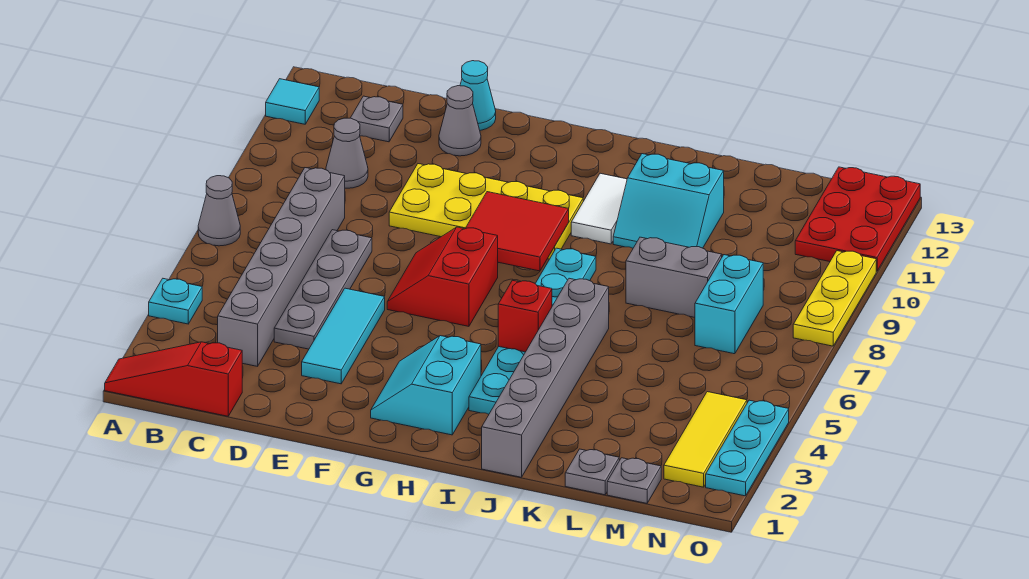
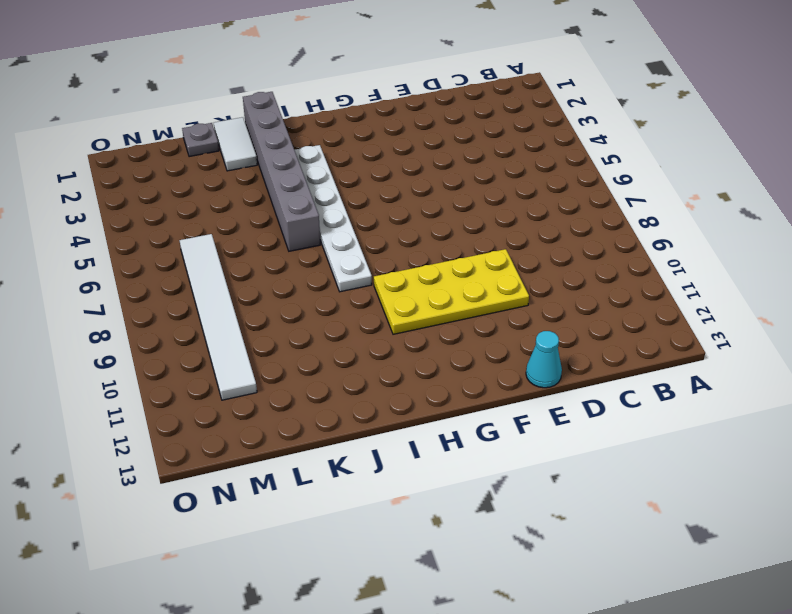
white 1x6 plate [295,145,372,292] -> cyan 1x6 plate [469,248,596,414]
white 1x2 tile [214,117,257,171] -> white 1x2 tile moved to [571,173,627,244]
white 1x6 tile [179,234,257,400] -> cyan 1x2 brick [695,255,763,354]
none -> red 1x3 slope [105,342,242,416]
none -> cyan 1x1 plate [149,279,202,324]
none -> grey 1x1 cone [198,176,240,246]

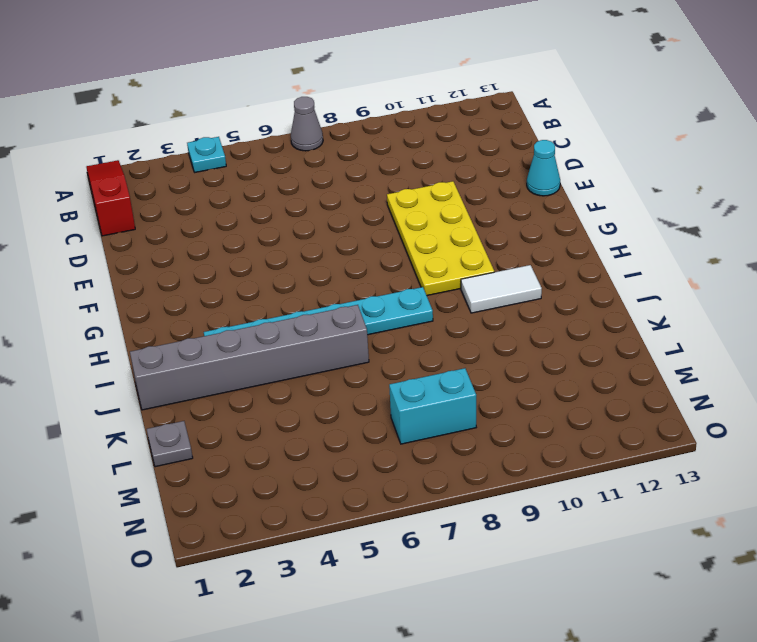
none -> cyan 1x1 tile [266,79,319,124]
none -> grey 1x6 brick [218,168,345,366]
none -> grey 1x1 cone [326,118,368,188]

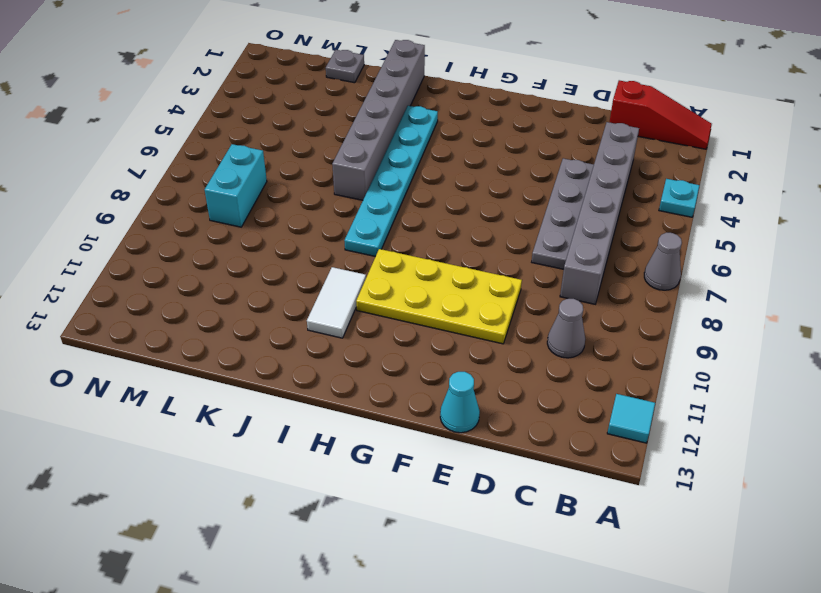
none -> grey 1x1 plate [351,96,403,142]
none -> cyan 1x3 tile [302,288,385,384]
none -> grey 1x1 cone [439,86,481,156]

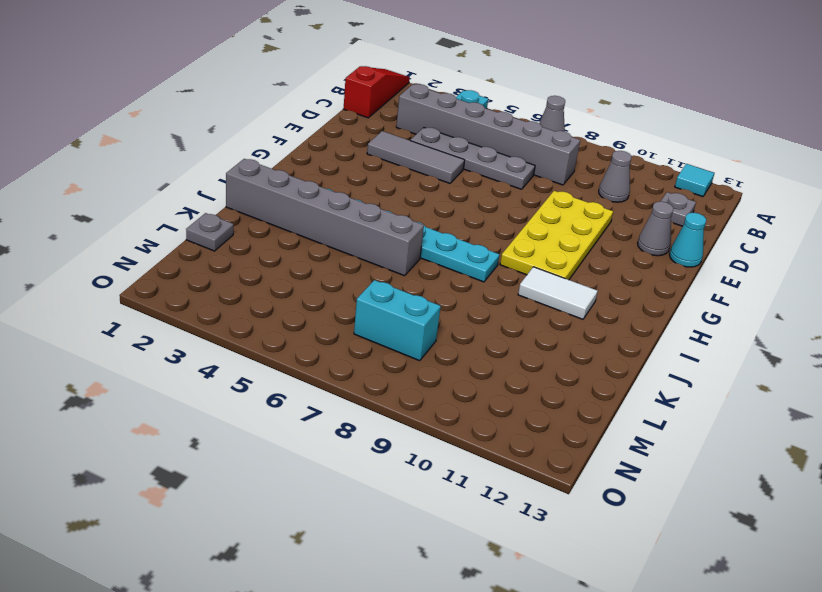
grey 1x3 tile [367,131,465,183] -> cyan 1x3 tile [302,288,385,384]
none -> red 2x2 slope [387,227,498,326]
none -> cyan 2x2 slope [371,336,481,435]
none -> cyan 2x2 slope [613,154,724,248]

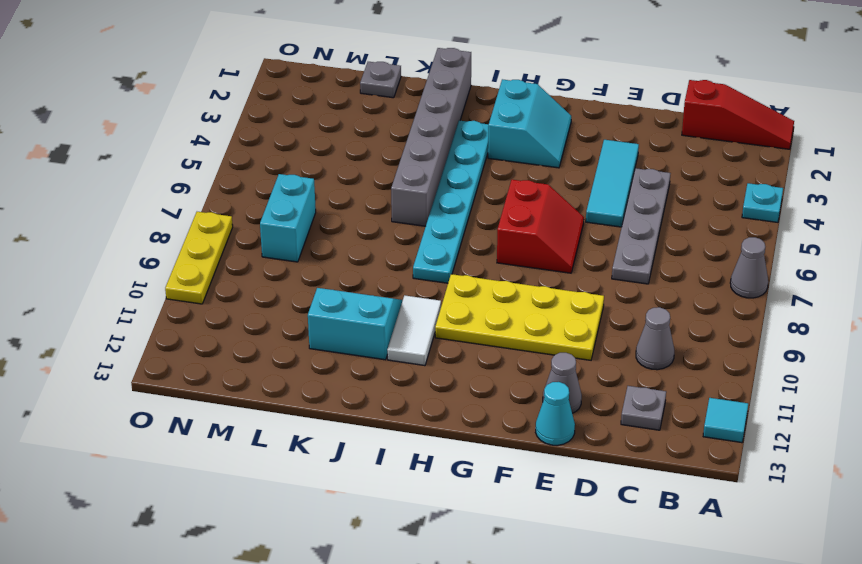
none -> grey 1x6 brick [218,168,345,366]
none -> grey 1x2 brick [626,237,722,317]
none -> grey 1x1 plate [607,458,661,503]

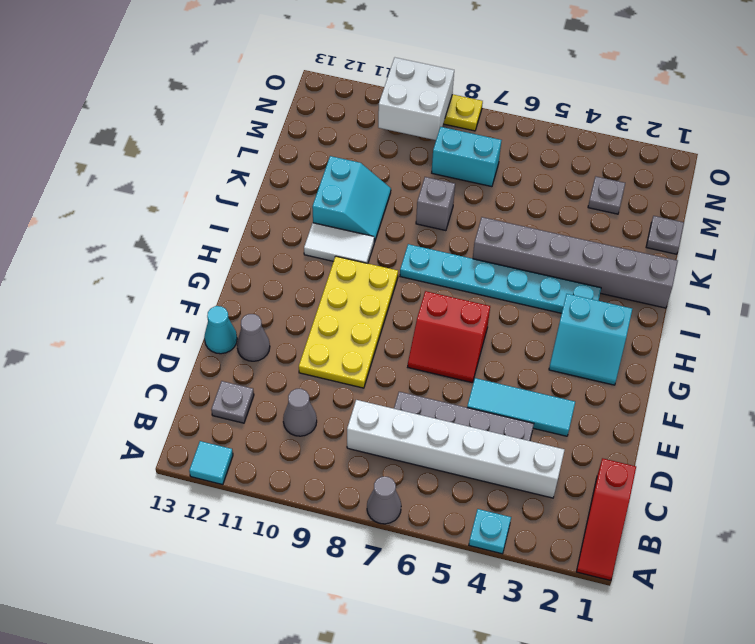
white 1x6 brick [347,400,564,498] -> grey 1x6 brick [218,168,345,366]
grey 1x1 brick [416,177,455,231] -> grey 1x2 brick [626,237,722,317]
grey 1x1 plate [588,177,625,214] -> grey 1x1 plate moved to [607,458,661,503]
white 2x2 brick [378,58,454,140] -> none
none -> yellow 1x3 tile [664,392,747,487]
none -> red 2x3 plate [795,167,920,271]
none -> cyan 1x3 plate [706,400,789,496]

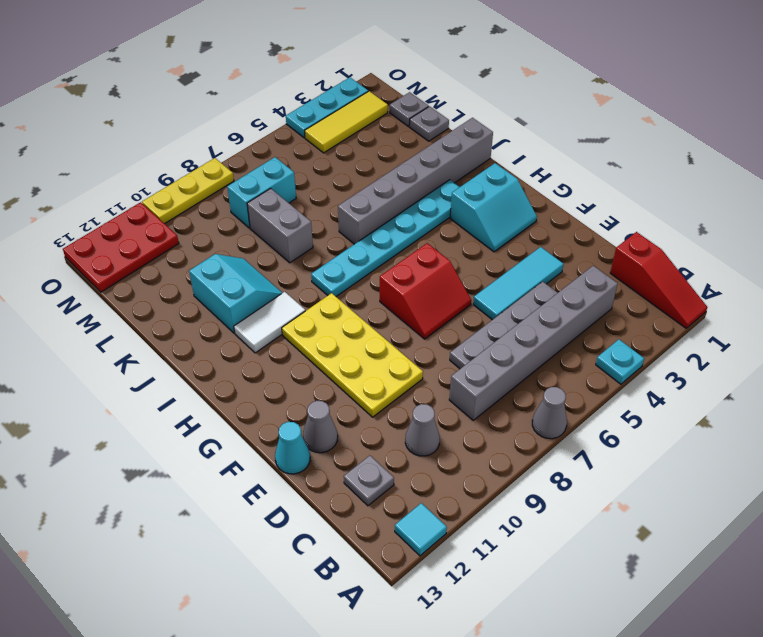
none -> red 2x2 tile [465,192,569,271]
none -> red 1x1 brick [498,280,552,352]

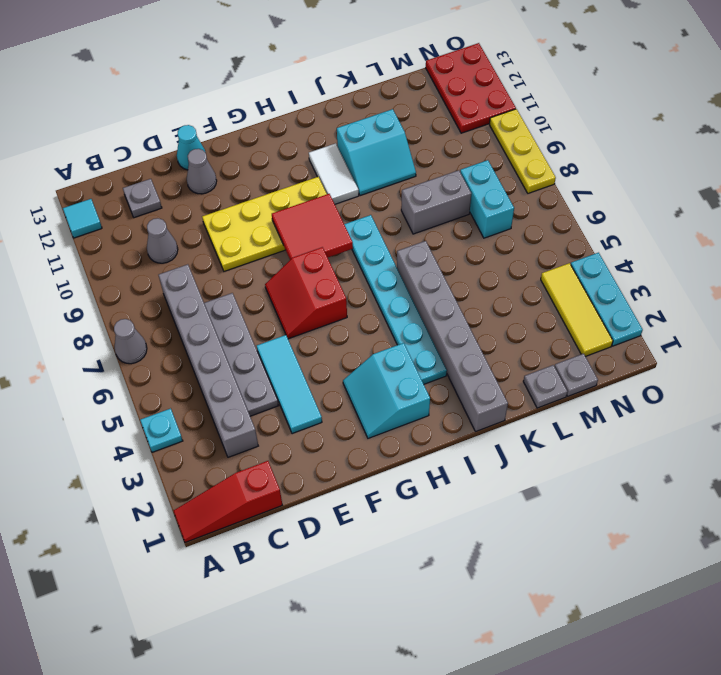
none -> red 1x1 brick [498,280,552,352]

